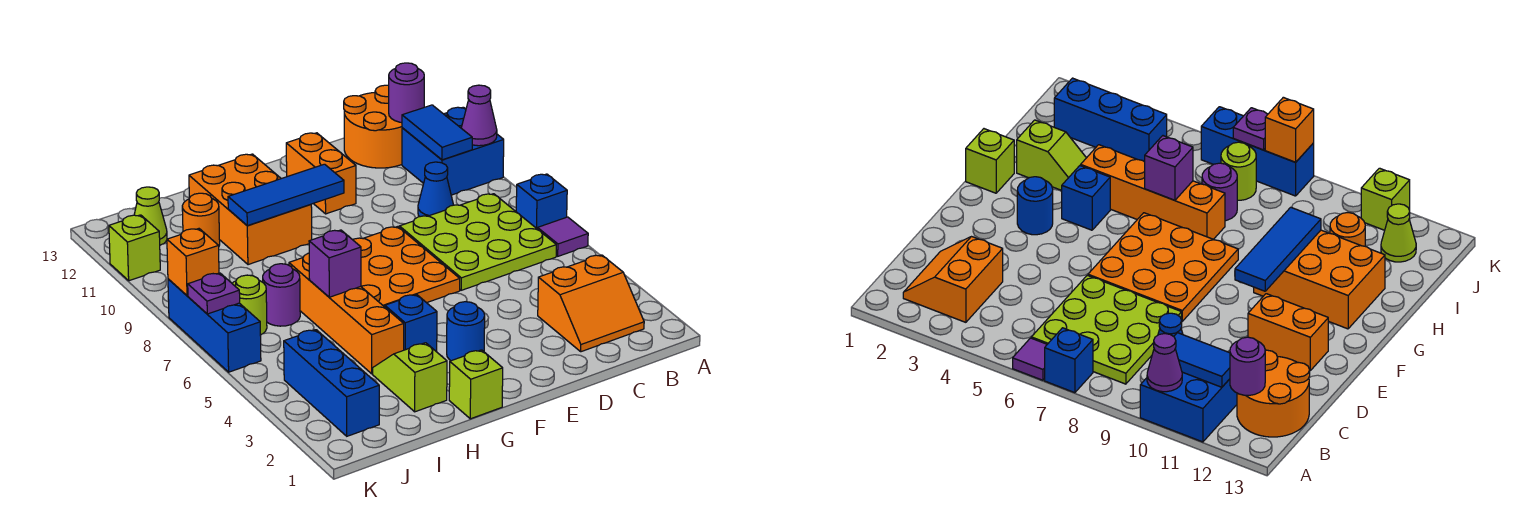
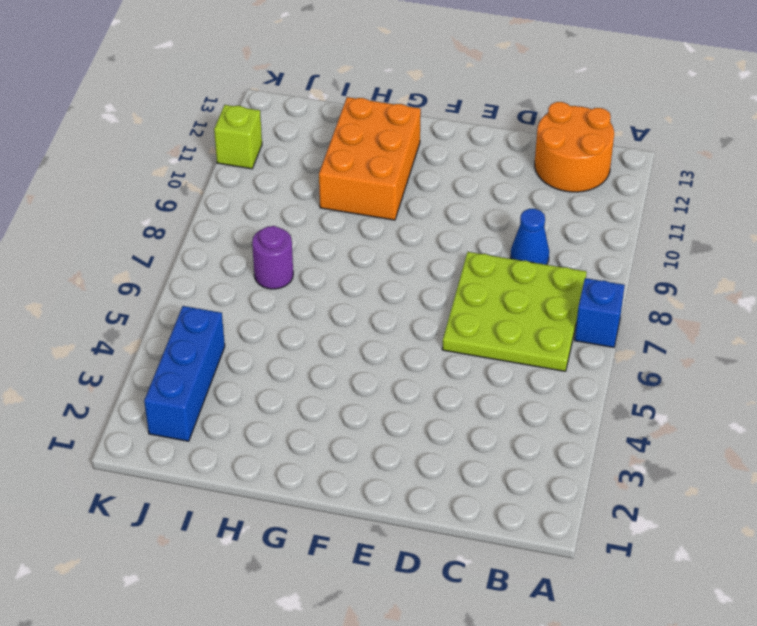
none -> purple 1x1 tile [538,217,588,256]
none -> blue 2x2 brick [402,107,504,195]
none -> orange 2x2 slope [538,255,644,352]

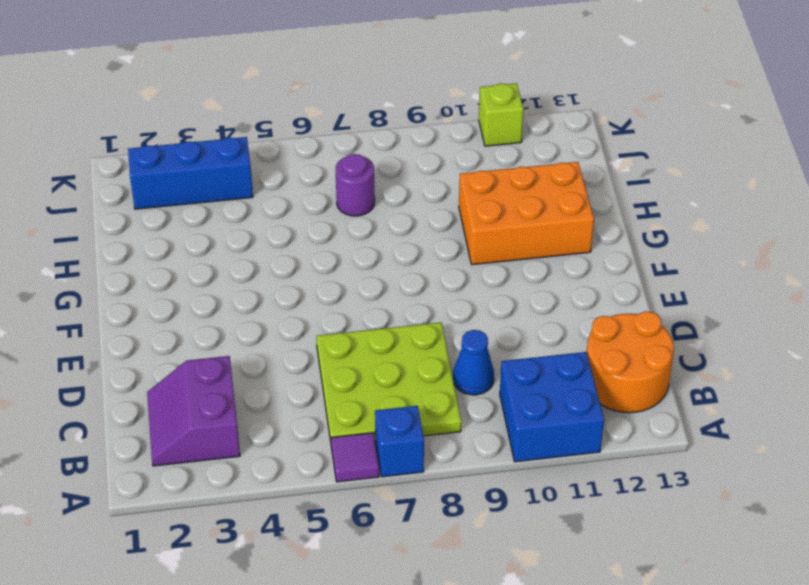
purple 2x2 slope [147,356,240,466] -> orange 2x2 slope [538,255,644,352]
none -> orange 3x3 plate [353,227,460,307]
none -> orange 1x2 brick [286,133,356,214]
none -> blue 1x1 round brick [447,302,485,361]

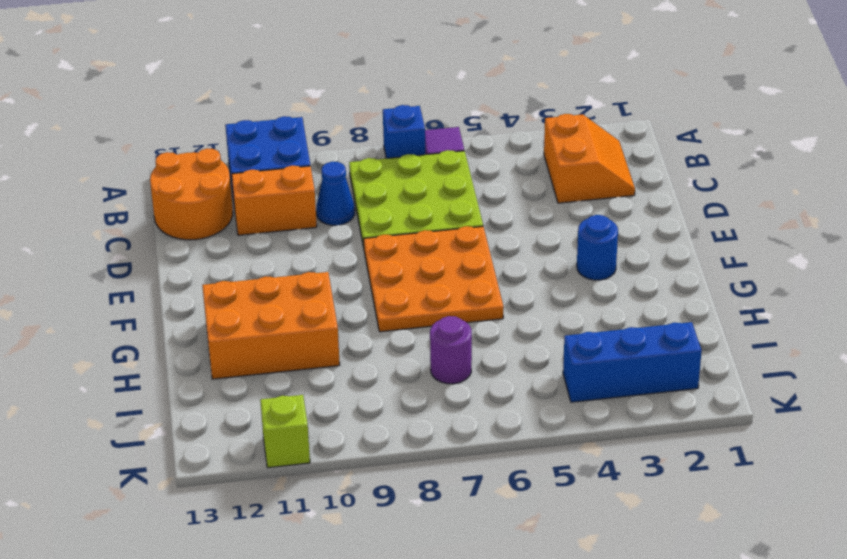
orange 1x2 brick [232,166,317,235] -> orange 1x2 brick moved to [286,133,356,214]
none -> lime 1x1 brick [449,350,503,419]
none -> blue 1x1 brick [385,294,437,351]
none -> lime 1x2 slope [373,343,447,412]

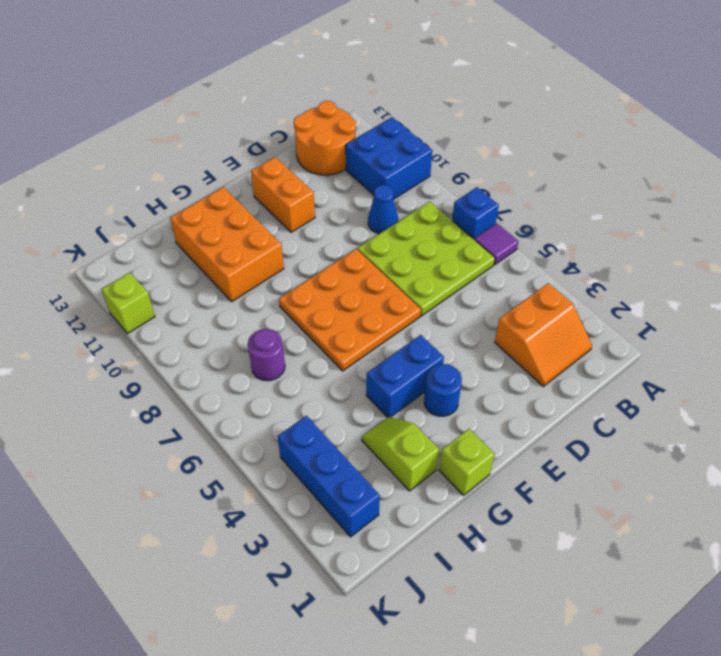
blue 1x2 brick [366,335,444,417] -> blue 1x1 brick [385,294,437,351]
none -> orange 1x4 brick [289,253,404,374]
none -> orange 1x1 round brick [182,193,220,246]
none -> lime 1x1 round brick [232,275,267,335]

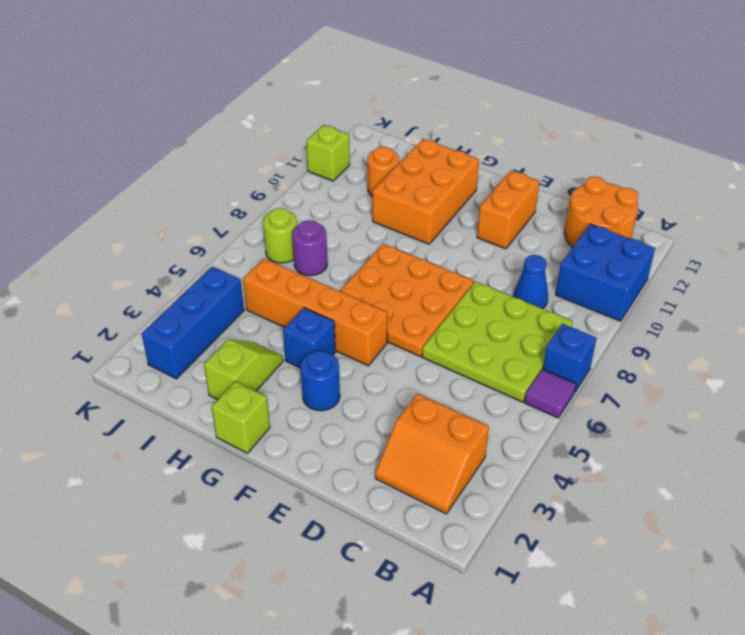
orange 1x4 brick [243,258,388,366] -> orange 1x4 brick turned to [289,253,404,374]
none -> lime 1x1 cone [134,187,167,245]
none -> blue 1x3 brick [168,279,261,372]
none -> purple 1x1 cone [461,85,497,146]

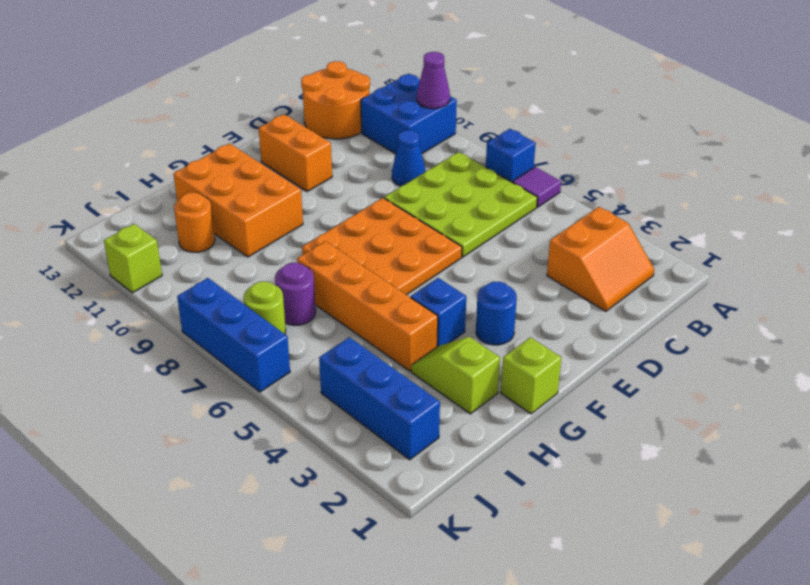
none -> lime 1x1 cone [134,187,167,245]
none -> blue 1x2 tile [402,105,472,160]
none -> purple 1x1 round brick [389,63,424,123]

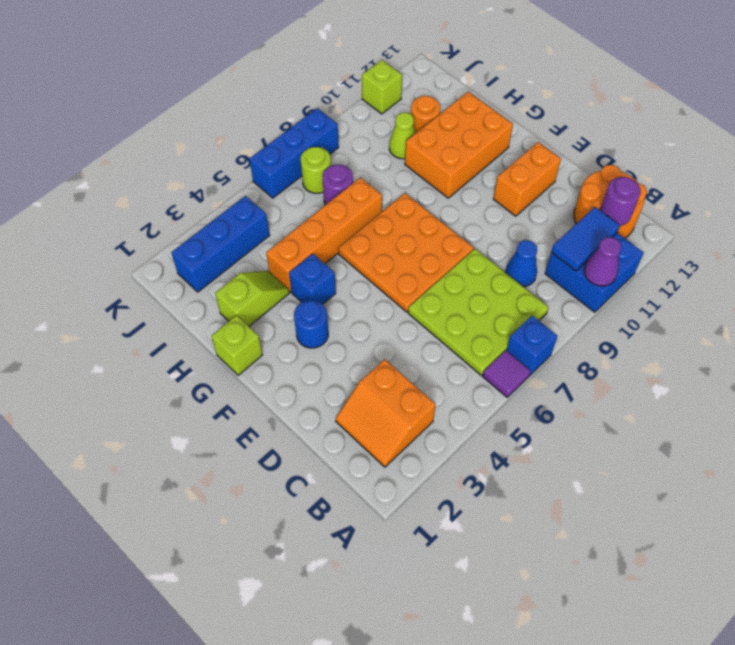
lime 1x1 cone [389,113,415,159] -> lime 1x1 cone moved to [134,187,167,245]
none -> blue 1x3 tile [228,164,344,226]
none -> purple 1x1 brick [309,230,361,297]
none -> purple 1x1 plate [188,273,240,314]

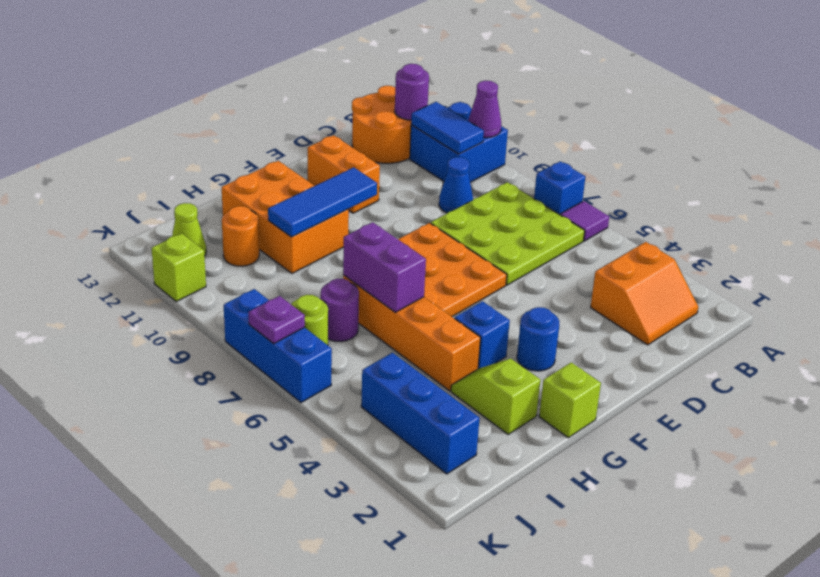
purple 1x2 brick [343,222,426,312] -> purple 1x1 brick [309,230,361,297]
none -> orange 1x1 brick [167,229,219,296]

